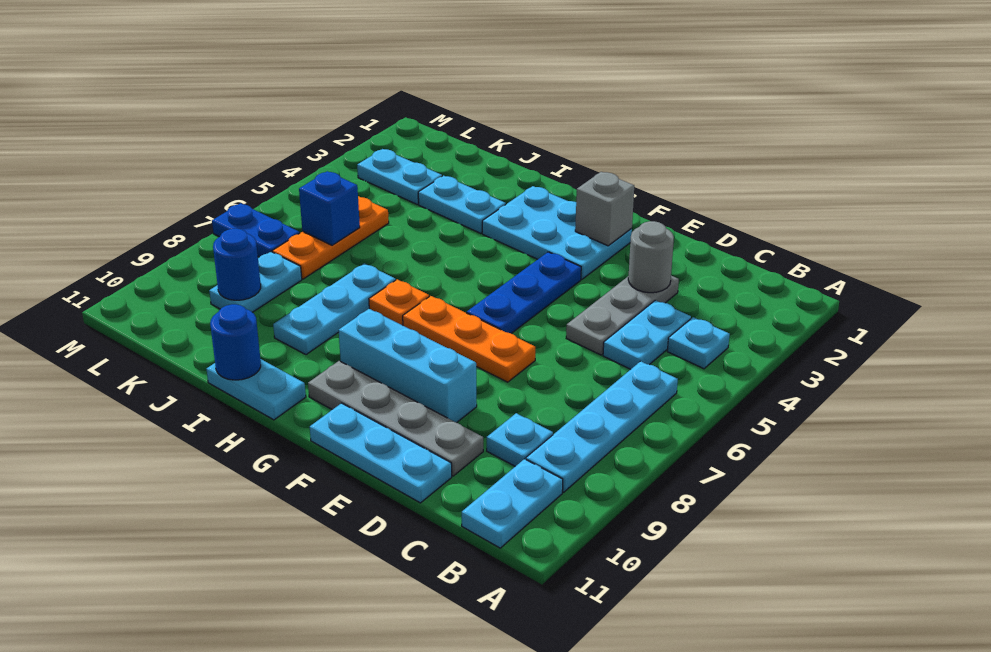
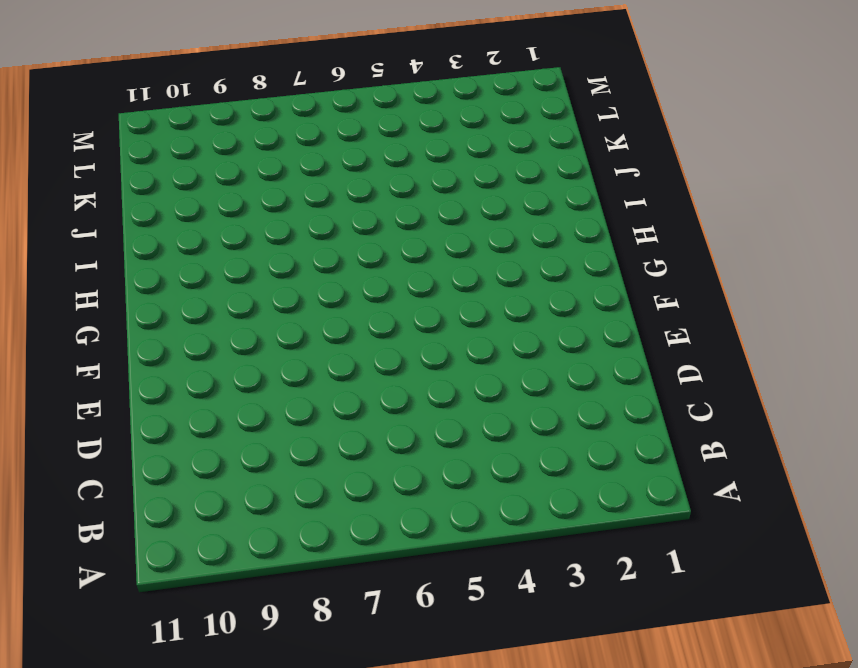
none -> cyan 1x1 plate [667,317,730,369]
none -> cyan 1x4 plate [526,361,678,492]
none -> cyan 1x2 plate [462,459,563,548]

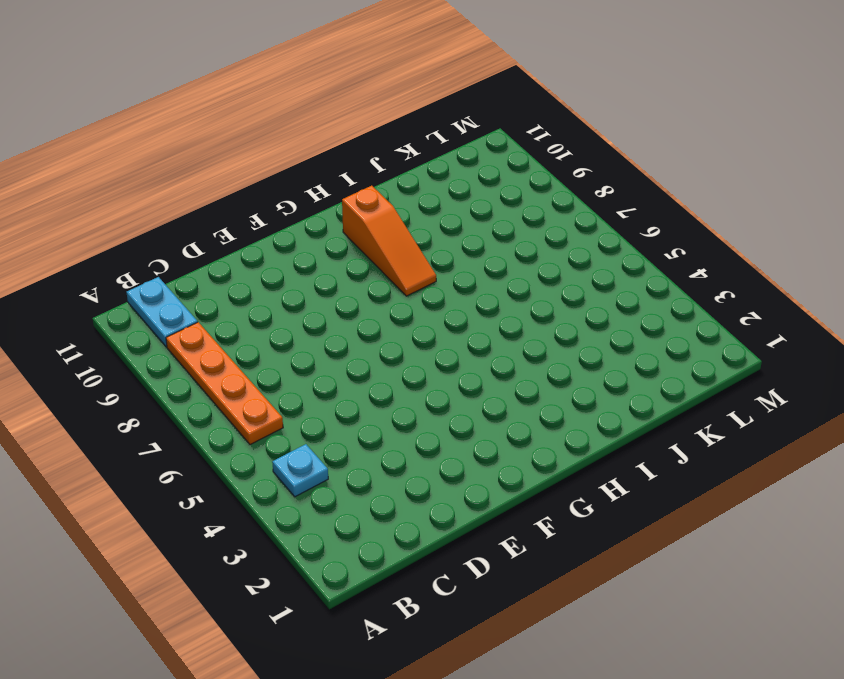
orange 1x4 plate [166,322,283,445] -> cyan 1x4 plate [526,361,678,492]
orange 1x3 slope [342,186,436,296] -> none
none -> cyan 1x2 plate [603,300,691,369]
none -> cyan 1x1 plate [487,413,553,466]
none -> grey 1x3 plate [566,276,679,355]

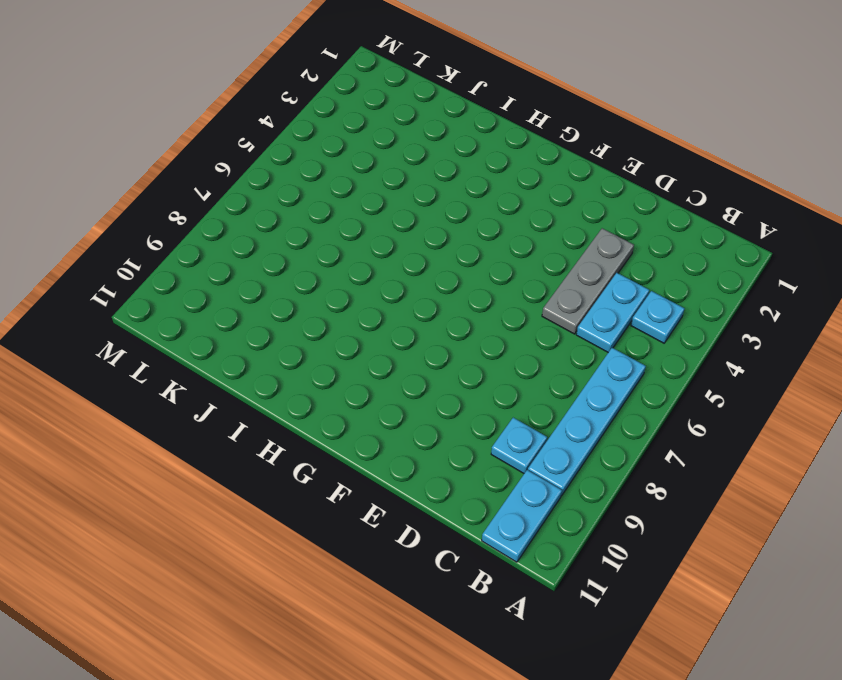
none -> grey 1x4 plate [308,361,483,476]
none -> cyan 1x3 plate [310,403,452,503]
none -> orange 1x3 plate [403,296,535,382]

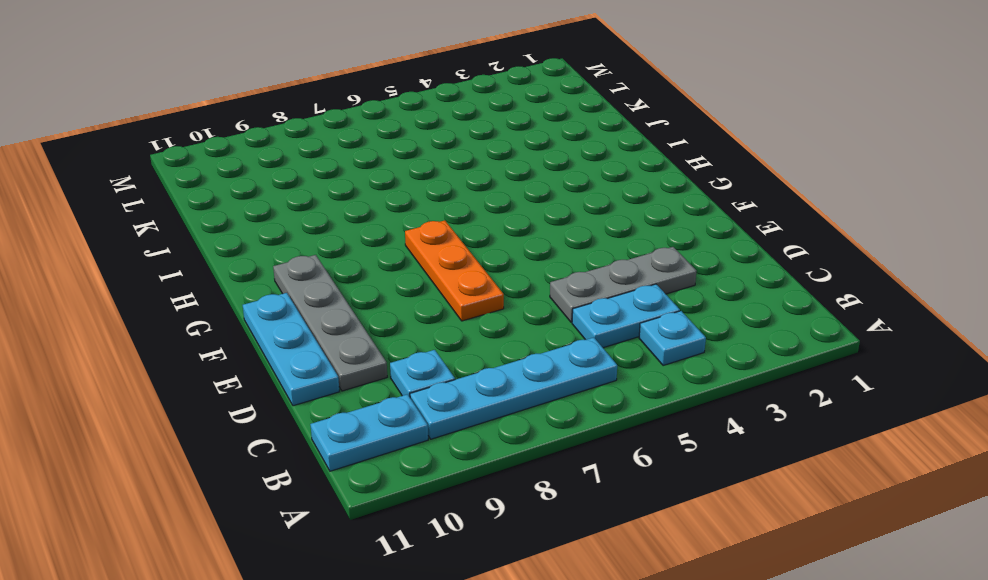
none -> cyan 1x3 brick [339,309,477,423]
none -> cyan 2x3 plate [482,186,632,279]
none -> blue 1x3 plate [467,252,581,333]

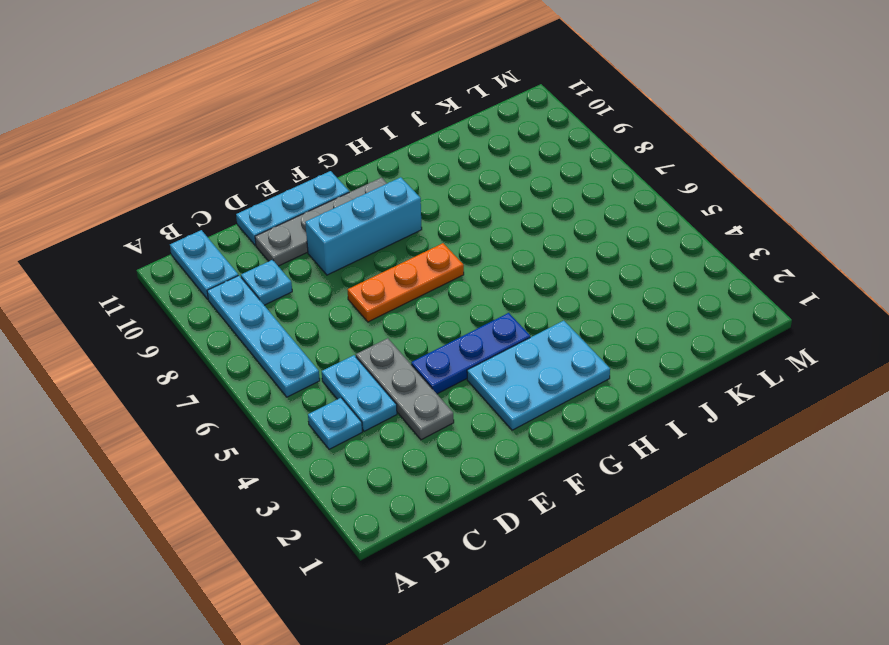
blue 1x3 plate [411,313,530,394] -> blue 1x3 plate turned to [467,252,581,333]
none -> orange 1x1 plate [369,279,429,325]
none -> cyan 1x2 plate [206,359,306,420]
none -> cyan 1x2 plate [418,176,506,233]

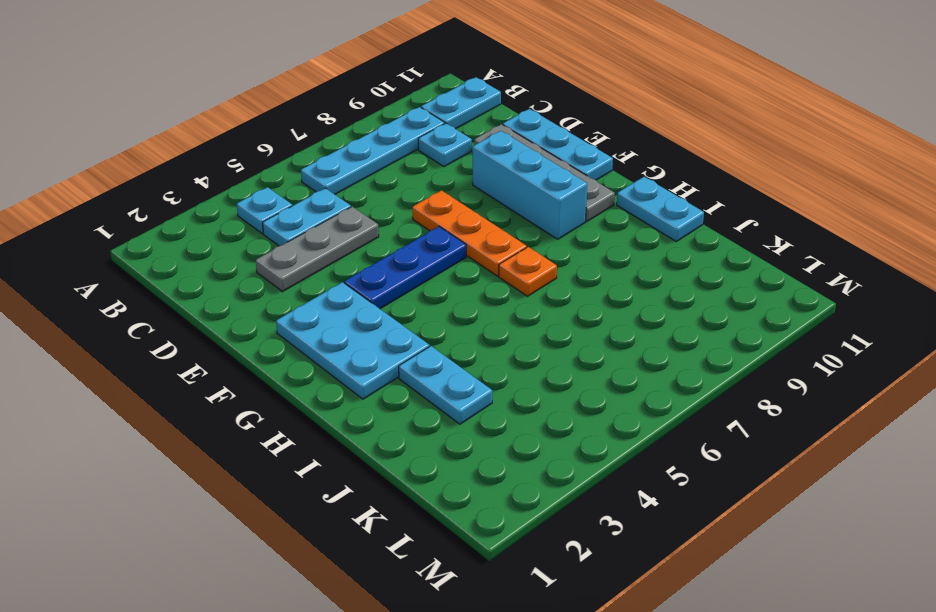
none -> cyan 1x3 plate [273,263,396,355]
none -> cyan 1x2 plate [357,149,442,204]
none -> orange 1x3 plate [272,196,389,279]

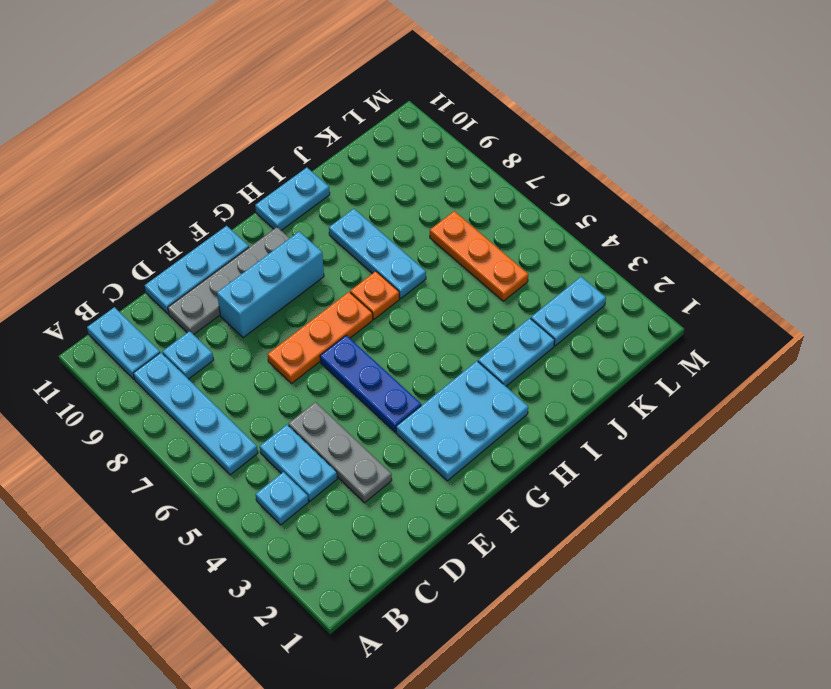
none -> cyan 1x2 plate [209,252,302,312]
none -> blue 1x2 plate [212,203,300,257]
none -> grey 1x1 round brick [628,221,674,293]

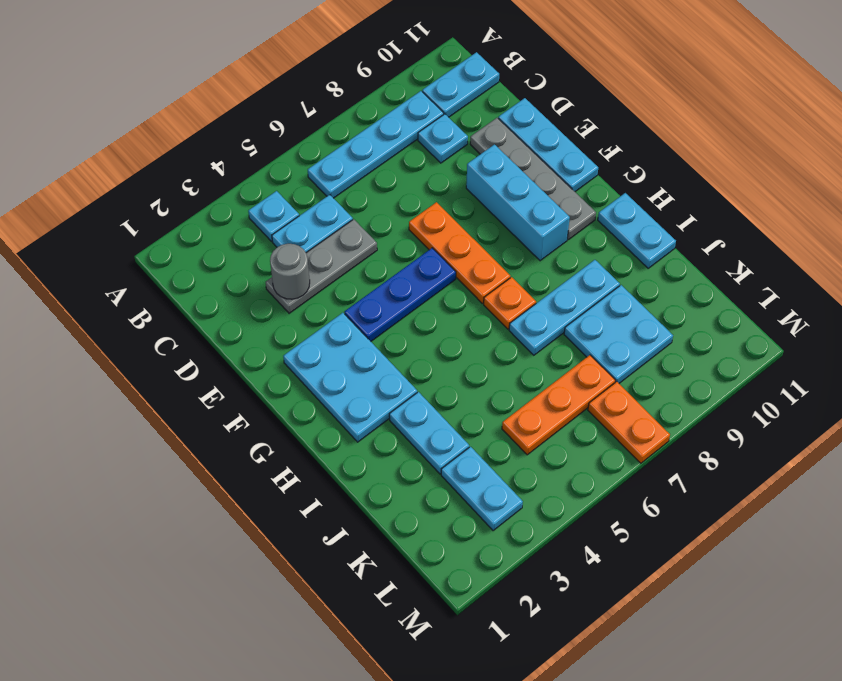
cyan 2x2 plate [564,285,673,383] -> cyan 1x2 plate [209,252,302,312]
orange 1x2 plate [588,382,670,463] -> blue 1x2 plate [212,203,300,257]
none -> grey 1x1 brick [575,172,634,246]
none -> blue 1x1 round brick [210,304,261,380]
none -> blue 1x1 brick [299,171,360,245]

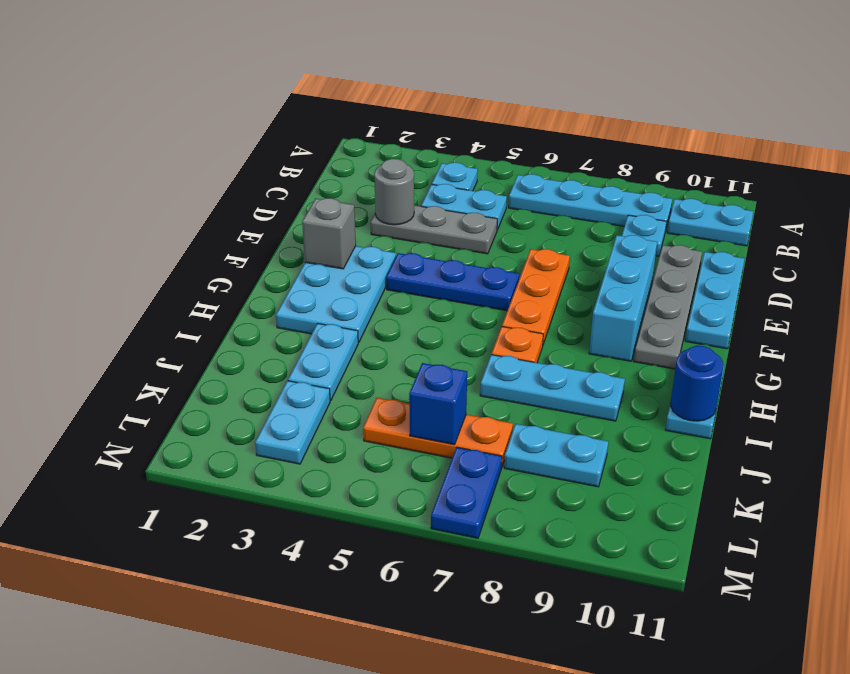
none -> blue 1x1 round brick [213,229,261,300]

